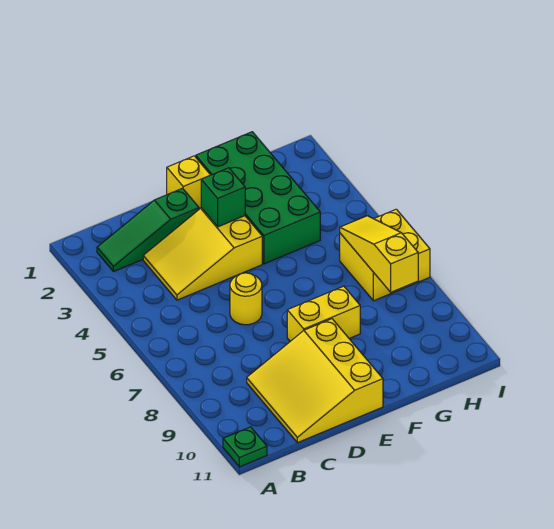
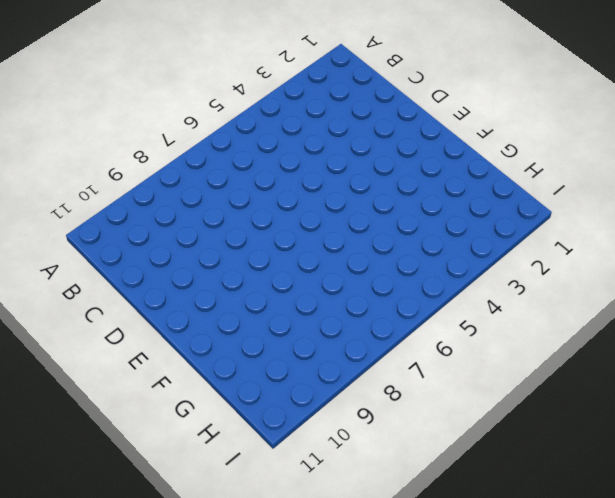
none -> green 1x1 plate [223,427,267,467]
none -> green 1x3 slope [97,188,199,272]

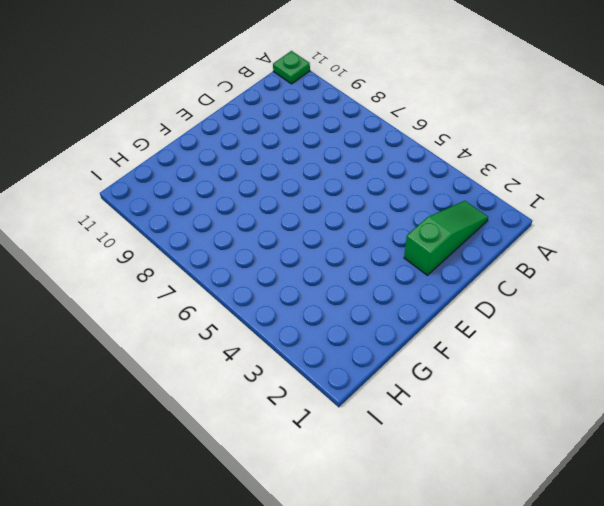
none -> yellow 2x3 slope [143,208,262,300]
none -> yellow 3x3 slope [247,319,383,443]

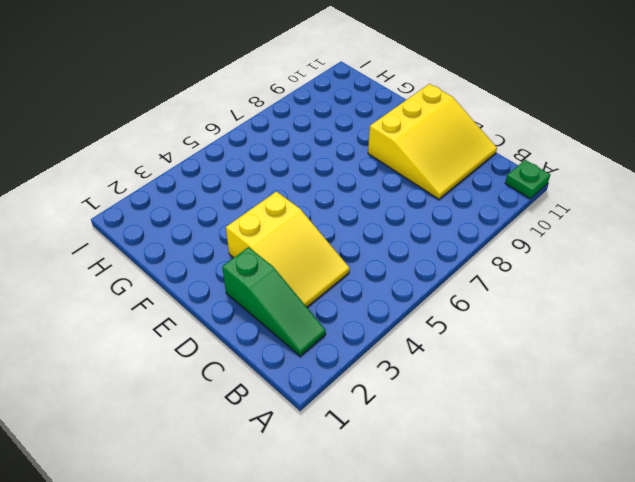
none -> yellow 1x1 round brick [230,273,262,325]
none -> yellow 1x1 brick [167,156,210,208]

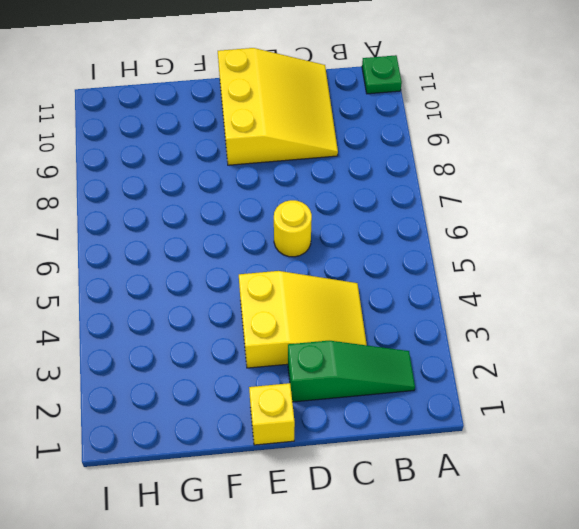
none -> yellow 1x2 brick [287,286,360,341]
none -> green 2x4 brick [196,132,320,264]

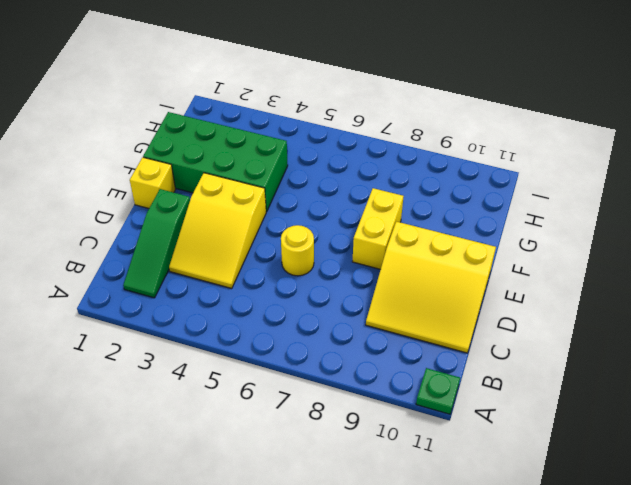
none -> yellow 2x2 brick [340,209,430,301]
none -> green 1x1 brick [201,168,245,227]

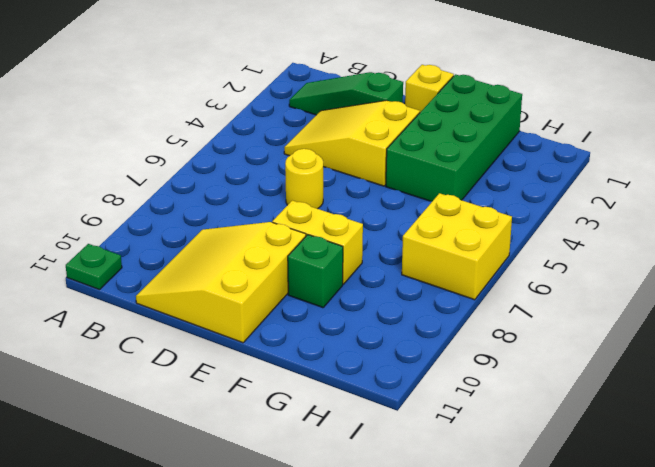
green 1x1 brick [288,235,343,308] -> green 1x1 brick moved to [201,168,245,227]
none -> yellow 1x3 slope [340,216,418,292]

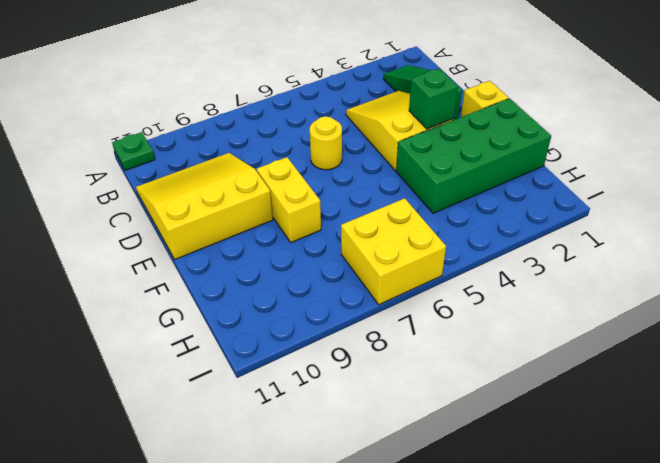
none -> yellow 1x3 slope [340,216,418,292]

